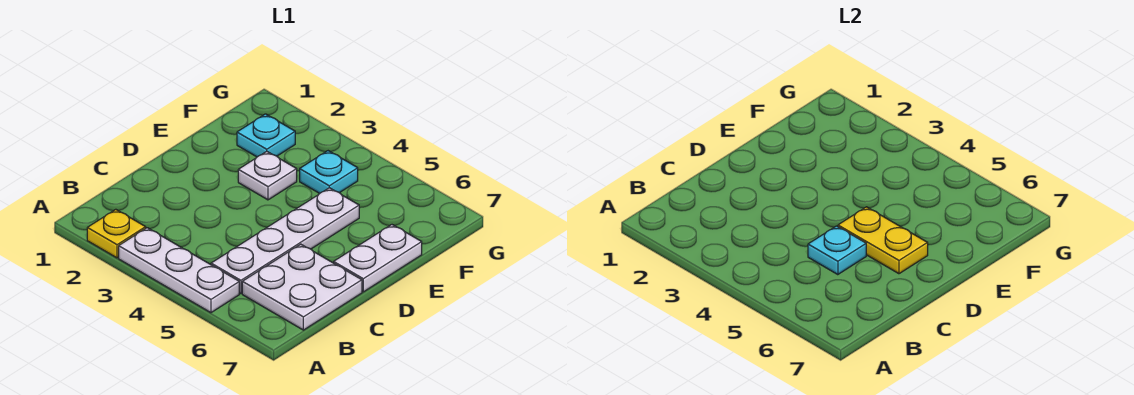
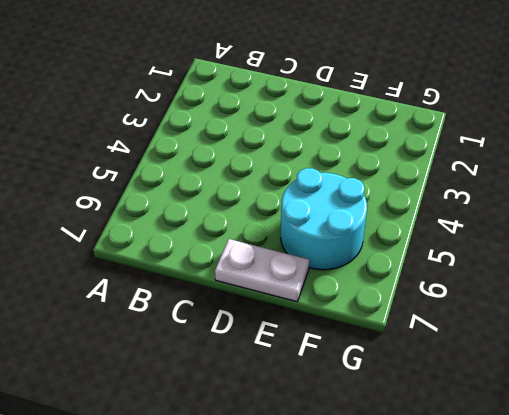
cyan 2x2 round brick [281,168,367,270] -> white 1x4 plate [211,188,359,294]
none -> yellow 1x1 plate [87,209,146,258]
none -> white 1x3 plate [119,228,239,313]

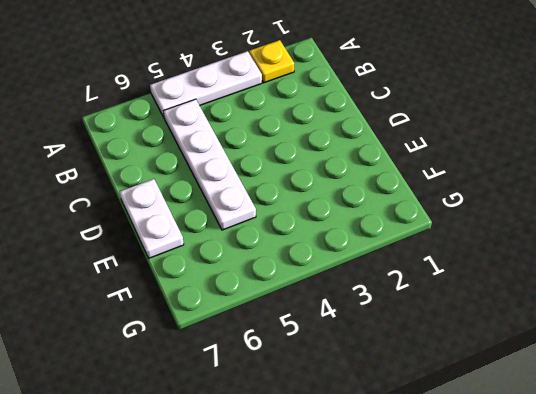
none -> white 2x2 plate [242,244,362,330]
none -> white 1x1 plate [238,151,297,200]

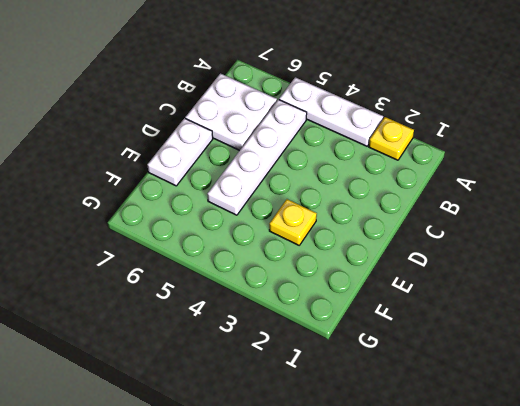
yellow 1x1 plate [269,199,317,245] -> white 1x1 plate [238,151,297,200]
none -> cyan 1x1 plate [237,114,295,157]
none -> cyan 1x1 plate [300,151,358,193]

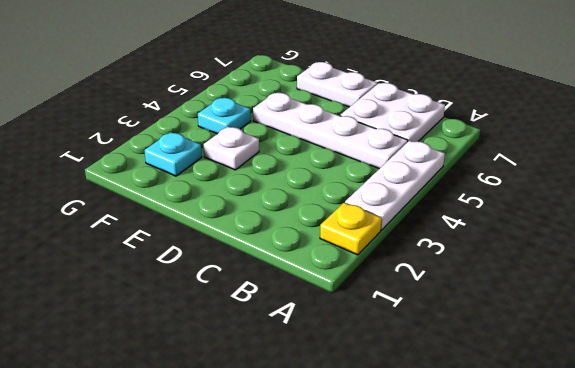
none -> cyan 1x1 plate [808,226,866,275]
none -> yellow 1x2 plate [838,207,928,274]

